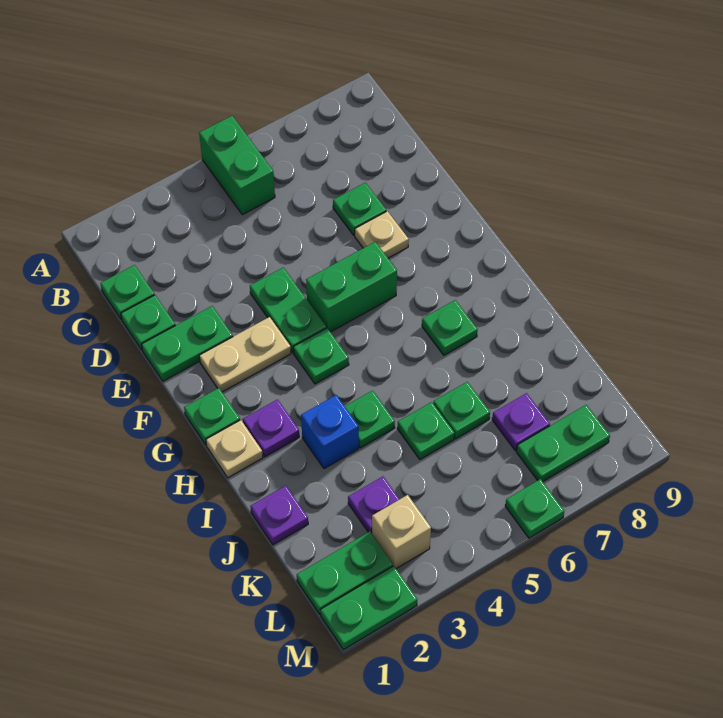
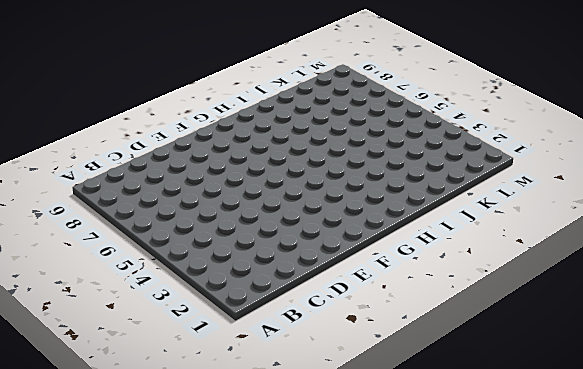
none -> green 1x2 brick [199,116,275,215]
none -> green 1x1 plate [100,265,154,320]
none -> green 1x1 plate [121,295,175,350]

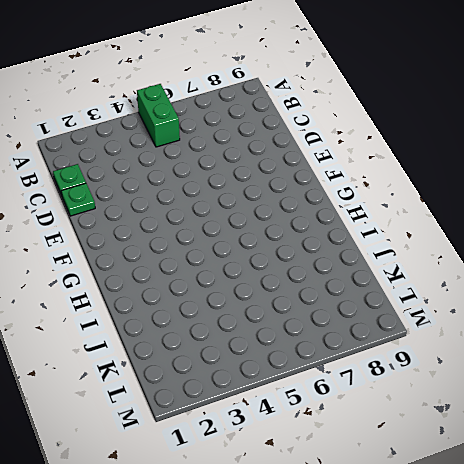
none -> green 1x1 plate [333,183,386,235]
none -> green 1x2 plate [142,306,233,381]
none -> green 1x2 plate [250,268,326,353]

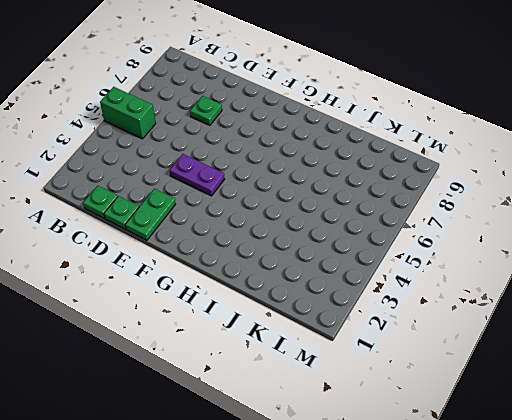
purple 1x2 plate [170,154,224,196] -> green 1x2 plate [250,268,326,353]
none -> tan 1x1 plate [355,211,409,258]
none -> tan 1x2 plate [199,317,291,392]
none -> green 1x2 brick [306,242,397,332]

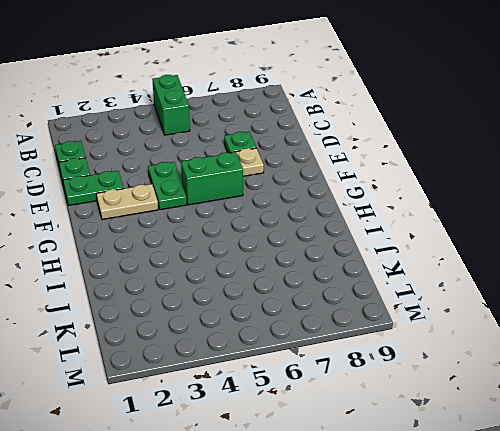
none -> green 1x1 plate [184,388,240,445]
none -> green 1x1 plate [293,328,349,384]
none -> tan 1x1 plate [206,420,263,478]

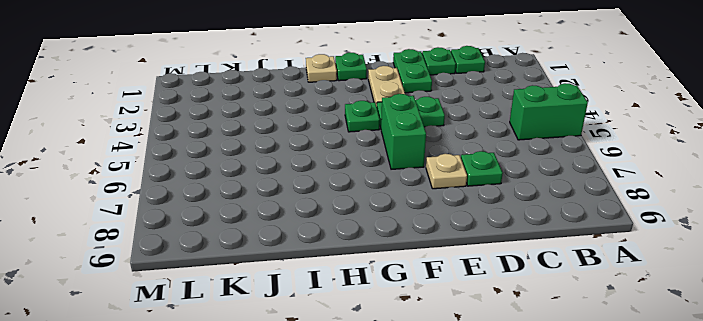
none -> purple 1x1 plate [243,400,299,457]
none -> green 1x1 plate [422,300,478,355]
none -> blue 1x1 brick [301,395,359,469]

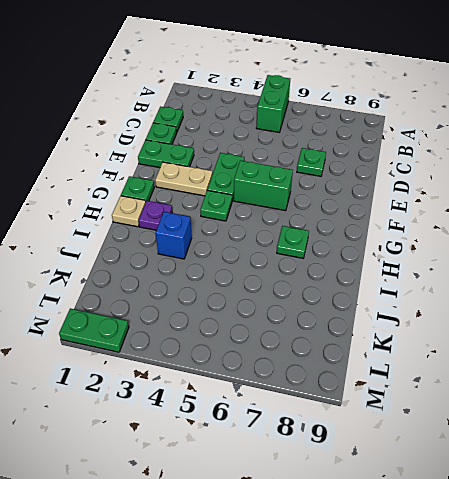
none -> tan 1x1 plate [355,211,409,258]
none -> green 1x1 plate [345,391,395,448]
none -> purple 1x1 plate [250,486,308,545]

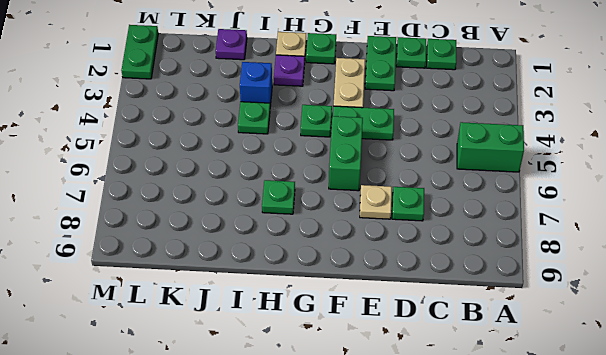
none -> green 1x1 plate [397,402,454,459]
none -> green 1x1 plate [433,382,490,439]
none -> purple 1x1 plate [348,477,400,533]

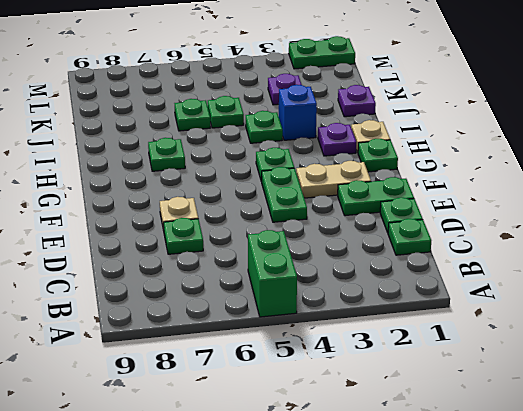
none -> green 1x2 brick [306,242,397,332]
none -> purple 1x1 plate [492,393,550,450]
none -> green 1x2 plate [297,532,393,614]

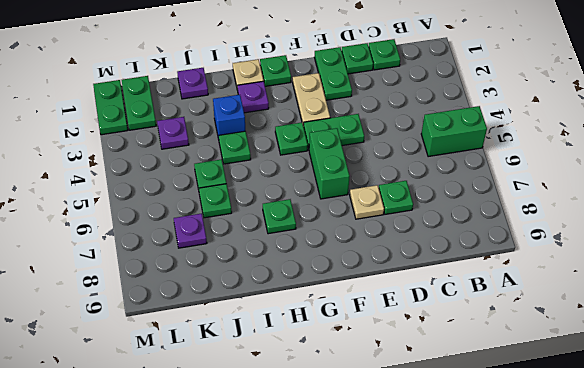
none -> tan 1x1 brick [372,495,431,569]
none -> green 1x2 plate [516,405,610,482]
none -> green 1x1 plate [505,479,564,538]

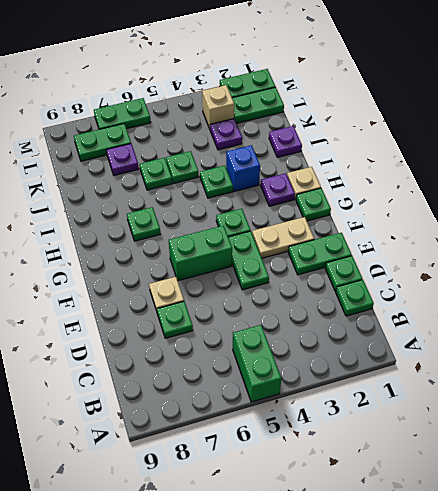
green 1x2 plate [94,98,151,129] -> green 1x1 plate [505,479,564,538]

